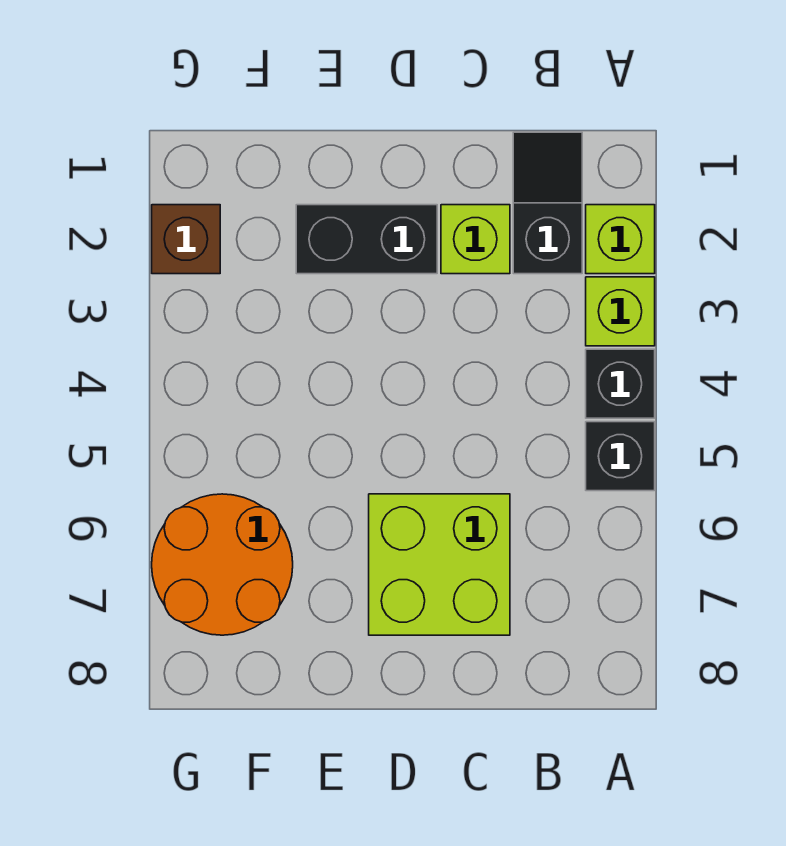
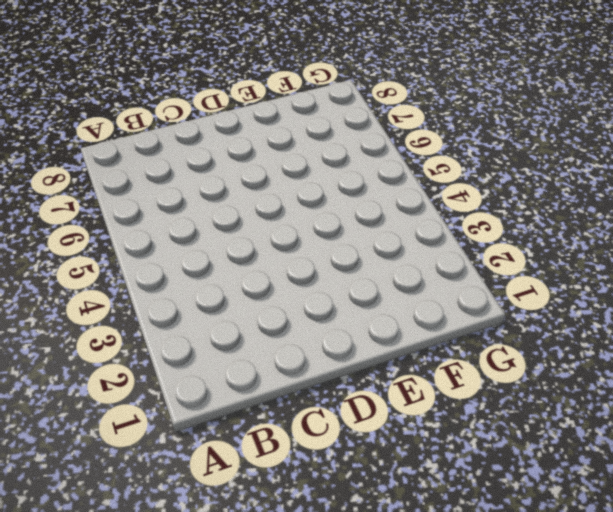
none -> lime 1x1 brick [586,205,655,274]
none -> lime 1x1 brick [586,277,655,346]

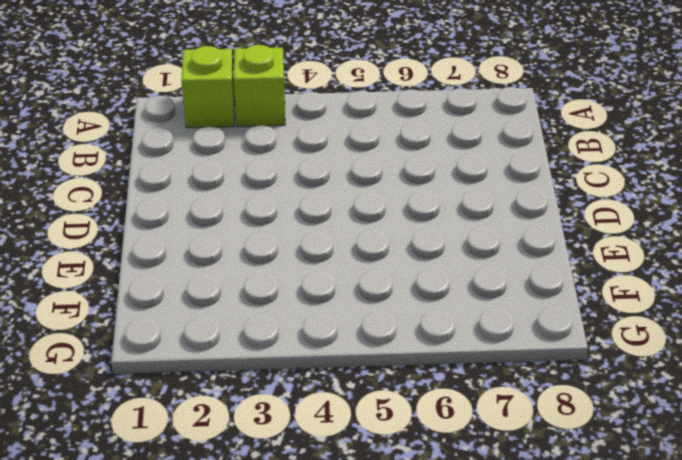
none -> black 1x1 brick [586,349,655,418]
none -> black 1x1 brick [586,422,655,491]

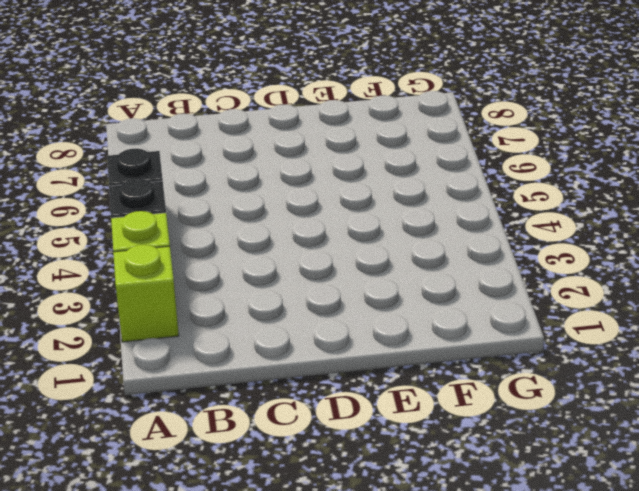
none -> black 1x2 slope [513,132,582,274]
none -> lime 1x1 brick [441,205,510,274]

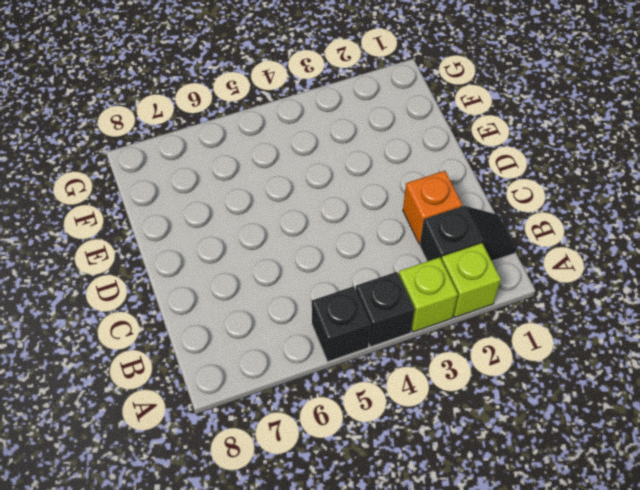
orange 1x1 brick [403,171,462,244] -> lime 1x1 brick [441,205,510,274]
none -> lime 2x2 brick [369,494,510,635]
none -> black 1x2 brick [296,205,437,274]

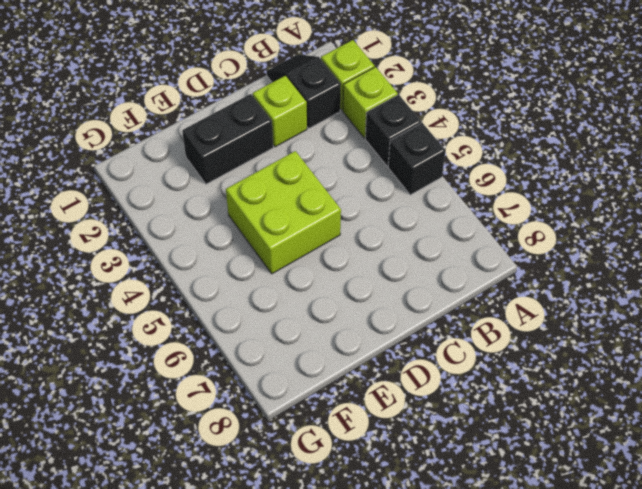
lime 2x2 brick [226,151,341,274] -> lime 2x2 brick moved to [369,494,510,635]
none -> orange 2x2 round brick [152,494,293,635]
none -> brown 1x1 brick [152,205,220,274]

